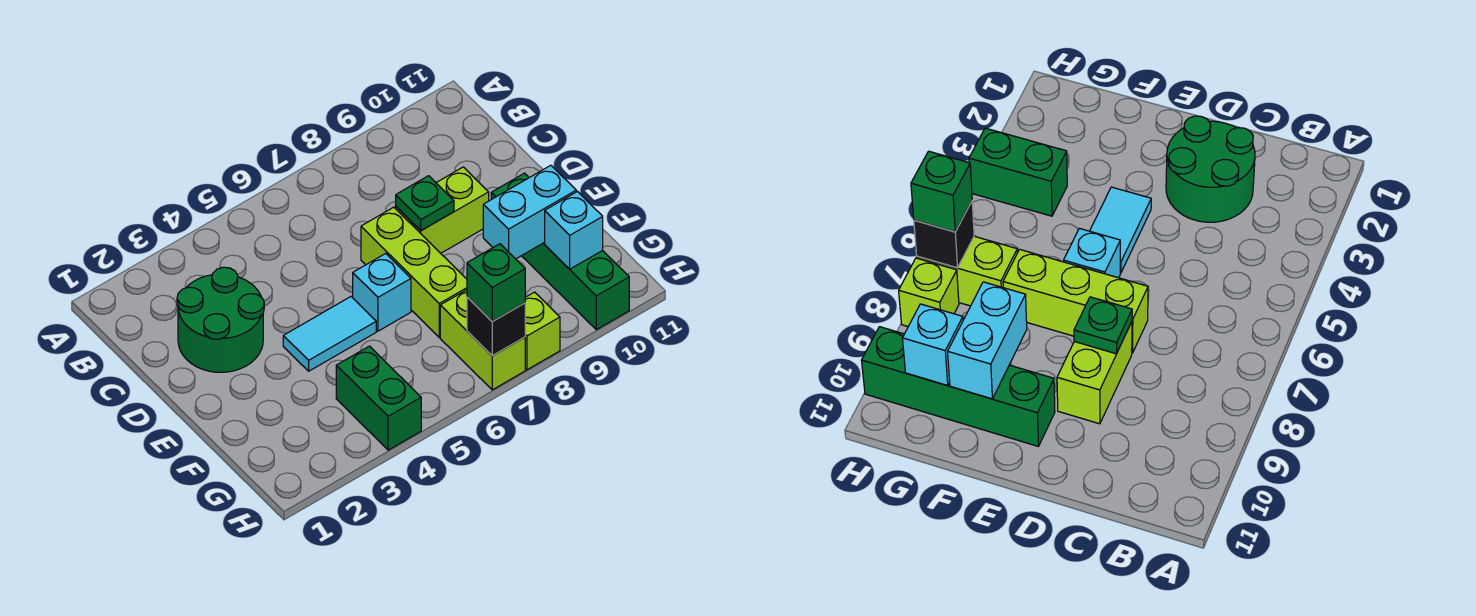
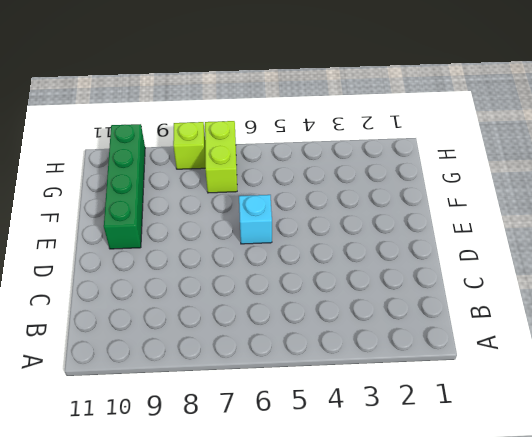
none -> green 2x2 round brick [177,267,264,372]
none -> lime 1x3 brick [361,207,467,337]
none -> lime 1x2 brick [396,167,489,253]

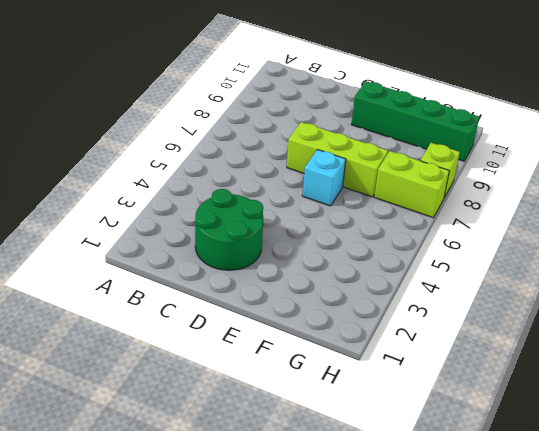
none -> lime 1x2 brick [396,167,489,253]
none -> cyan 1x2 tile [283,297,376,371]
none -> green 1x2 brick [336,346,421,450]

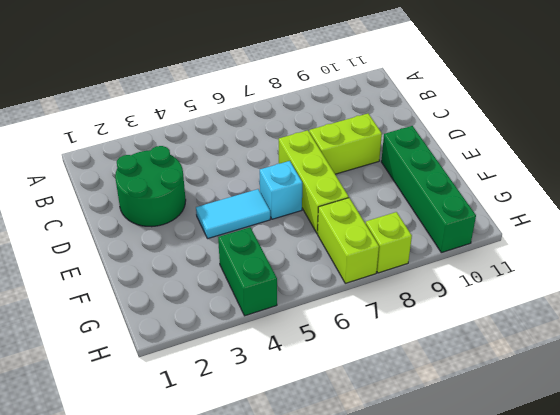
none -> green 1x1 plate [396,176,454,231]
none -> cyan 1x2 brick [483,165,576,259]
none -> cyan 1x1 brick [545,192,603,269]

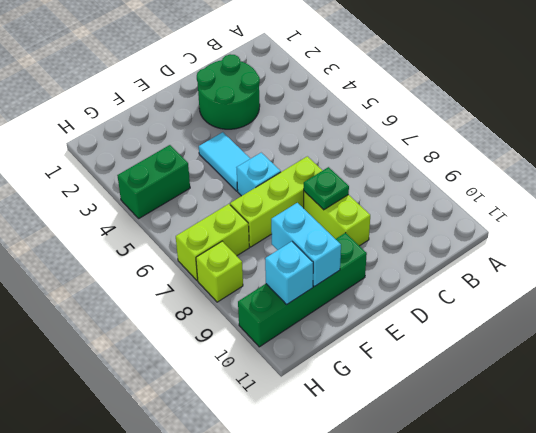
none -> black 1x1 brick [467,297,525,356]
none -> green 1x1 brick [467,244,525,321]

